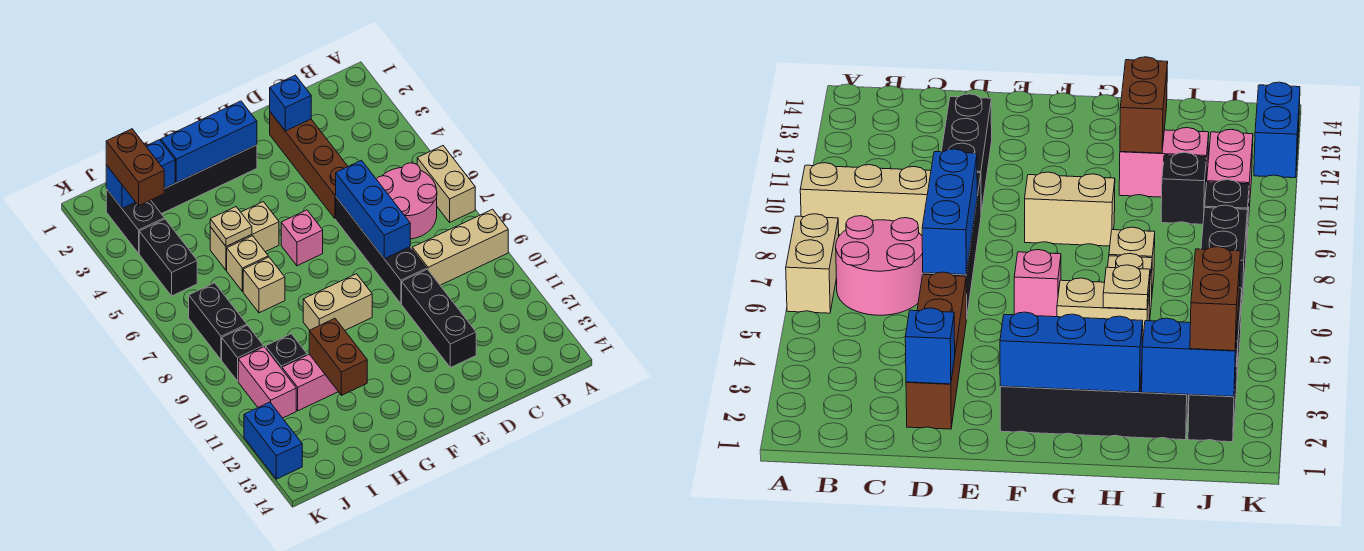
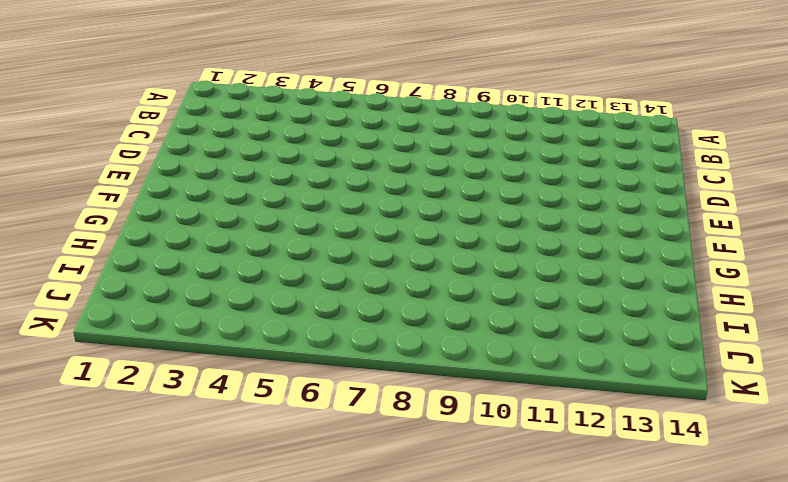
none -> tan 1x2 brick [417,146,475,222]
none -> tan 1x3 brick [412,209,508,285]
none -> pink 2x2 round brick [377,163,437,239]

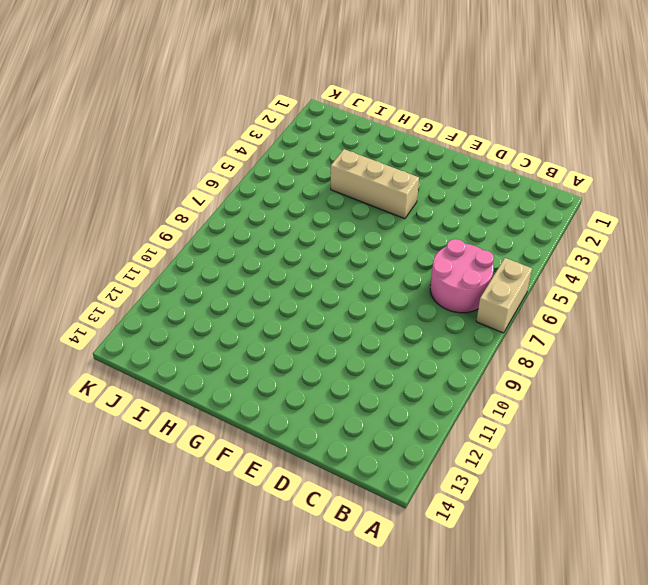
tan 1x3 brick [331,149,419,219] -> tan 1x3 brick moved to [412,209,508,285]
none -> brown 1x4 brick [270,112,348,219]
none -> black 1x4 brick [336,197,427,304]
none -> black 1x3 brick [402,269,476,368]

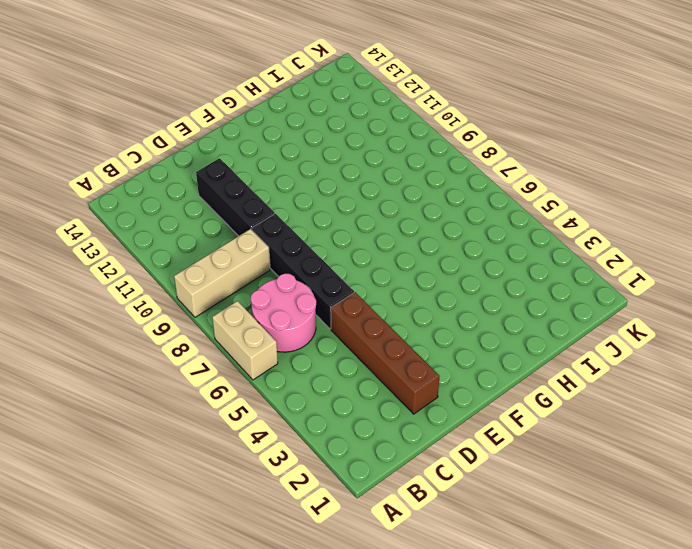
none -> black 1x4 brick [151,145,257,214]
none -> pink 1x1 brick [281,210,323,266]
none -> tan 1x2 brick [303,274,372,330]

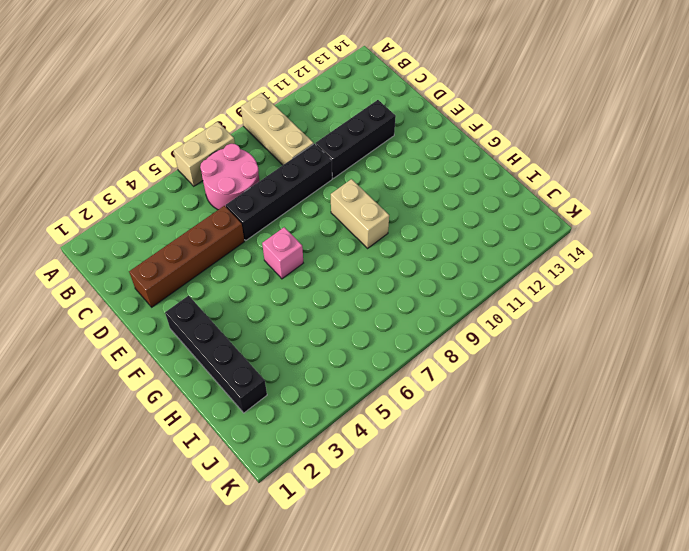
none -> tan 1x2 brick [210,202,279,270]
none -> tan 1x1 brick [227,236,268,292]
none -> tan 1x1 brick [243,257,285,313]

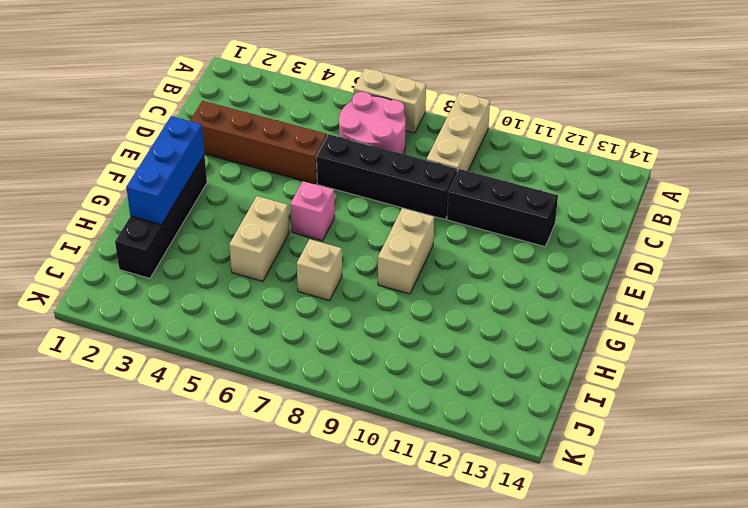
none -> tan 1x1 brick [227,236,268,292]
none -> pink 1x2 brick [282,354,338,411]
none -> black 1x1 brick [266,334,307,369]

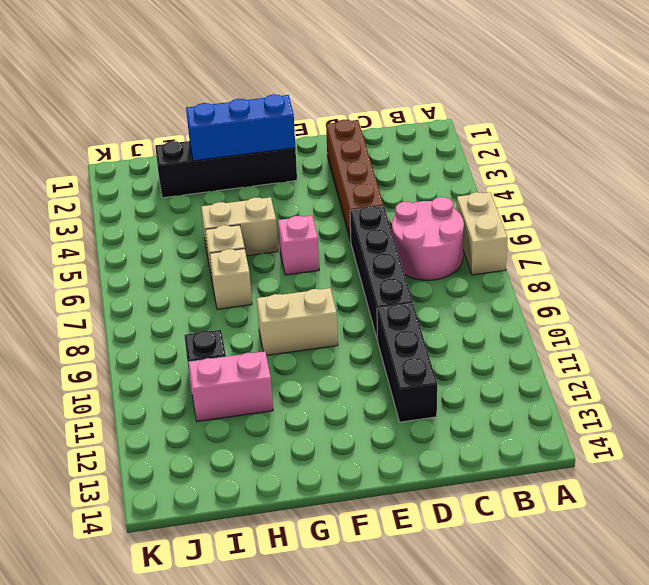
none -> tan 1x3 brick [412,209,508,285]
none -> black 1x2 brick [106,189,164,253]
none -> black 1x2 brick [139,219,197,296]

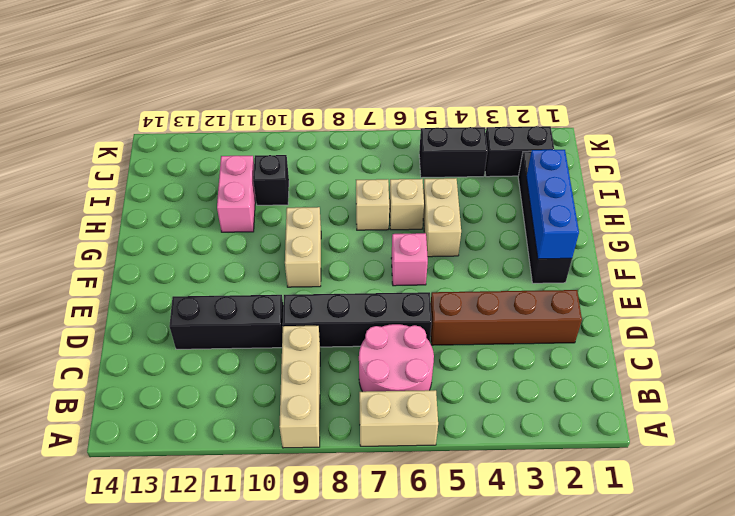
none -> black 1x2 brick [189,283,247,360]
none -> black 1x1 brick [222,325,263,381]
none -> pink 1x2 brick [238,347,296,418]

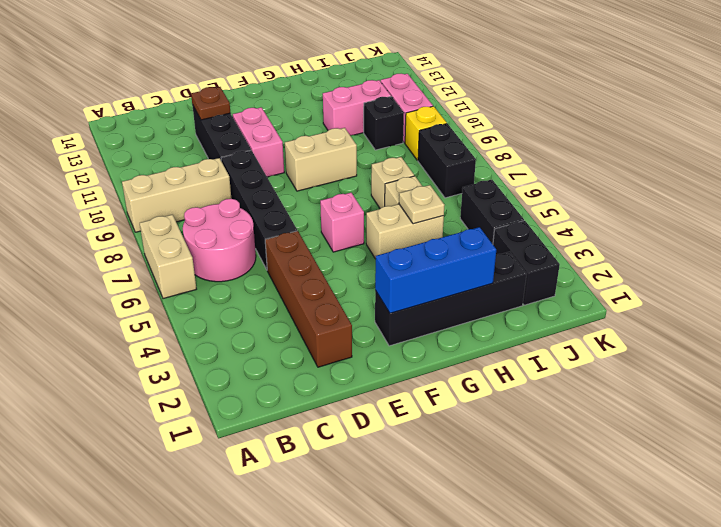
brown 1x1 plate [191,87,230,120] -> none
pink 1x2 brick [233,107,284,177] -> none
yellow 1x1 brick [405,106,447,161] -> black 1x1 brick [222,325,263,381]
none -> blue 1x2 brick [244,402,302,479]
none -> blue 1x1 brick [270,75,311,131]
none -> blue 1x3 brick [336,160,410,259]

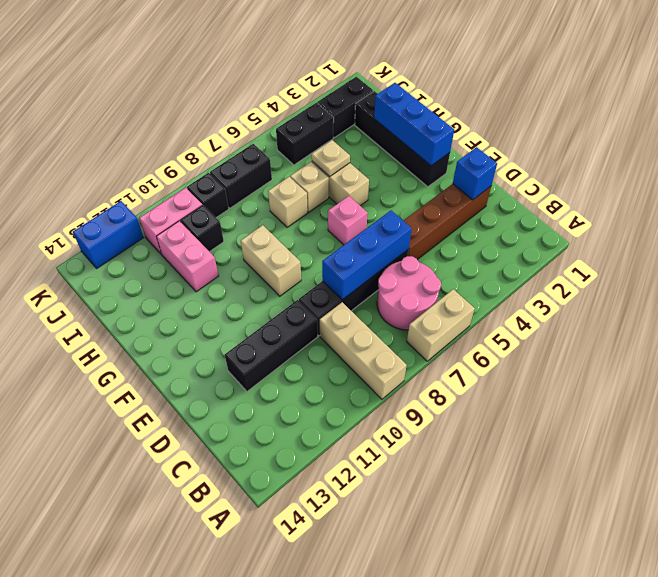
none -> brown 1x2 brick [309,319,367,395]
none -> blue 1x2 brick [106,140,175,208]
none -> brown 1x2 brick [106,129,165,206]

